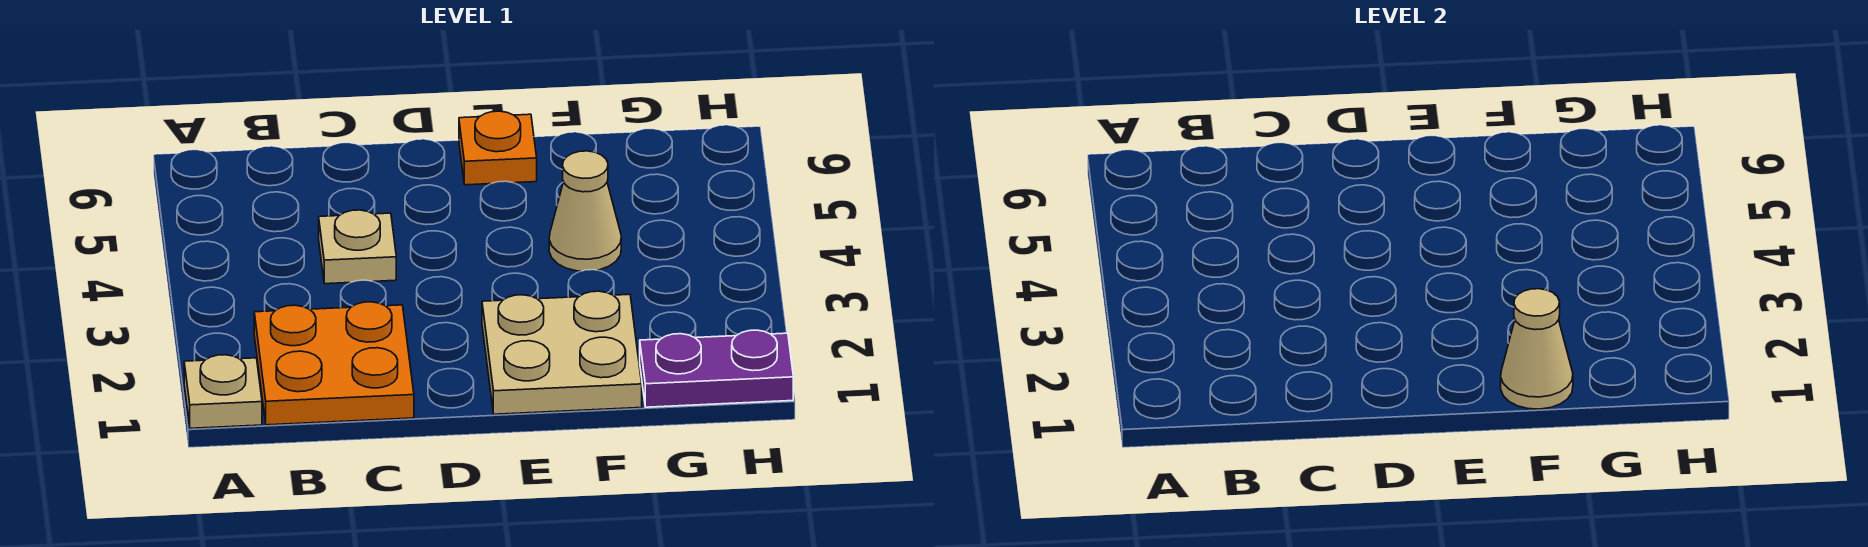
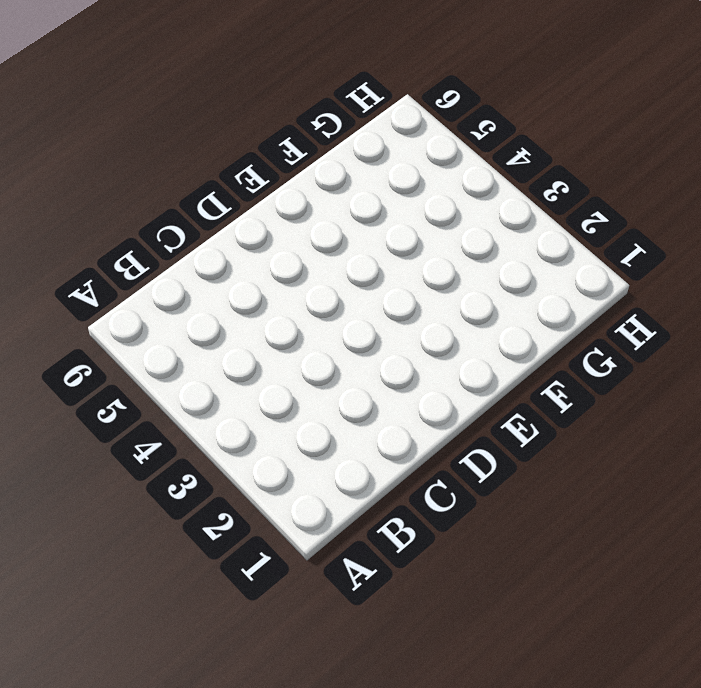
none -> tan 1x1 plate [184,355,262,428]
none -> orange 2x2 plate [254,302,414,425]

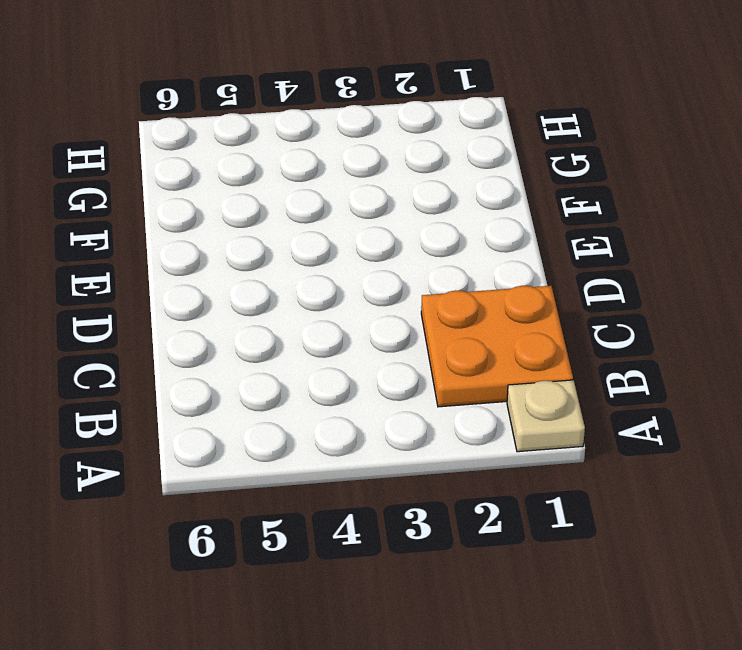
none -> tan 1x1 plate [319,210,396,284]
none -> tan 2x2 plate [482,291,642,414]

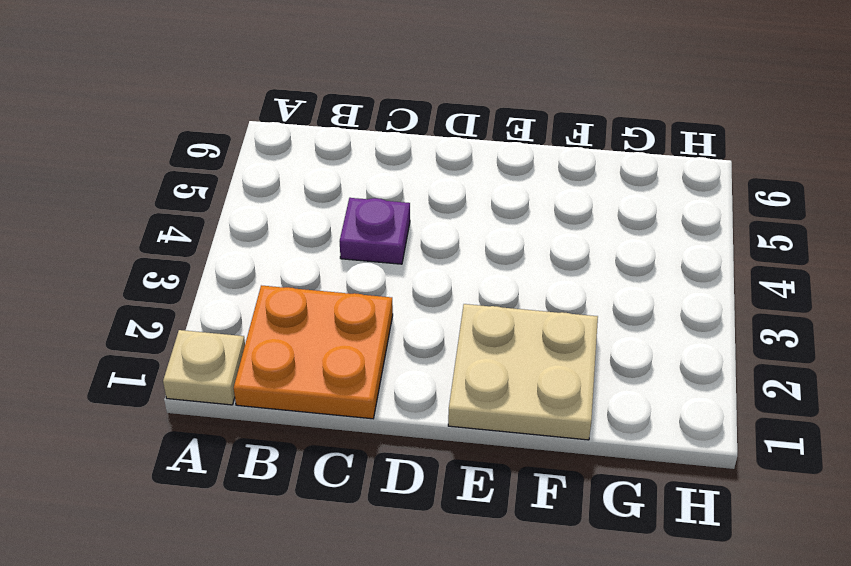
purple 1x1 plate [340,198,410,264] -> tan 1x1 plate [319,210,396,284]
none -> orange 1x1 plate [459,111,537,185]
none -> tan 1x1 cone [549,151,621,271]

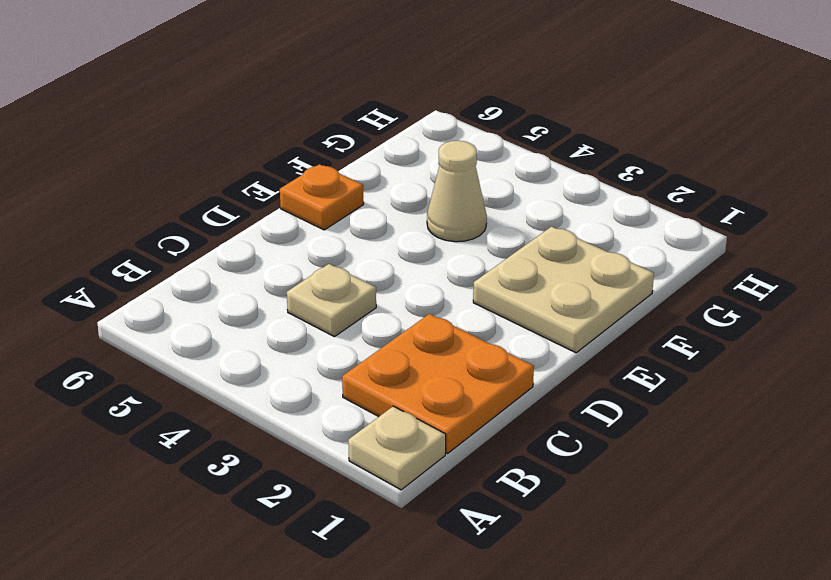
none -> purple 1x2 plate [640,330,793,407]
none -> tan 1x1 cone [1501,289,1573,409]

